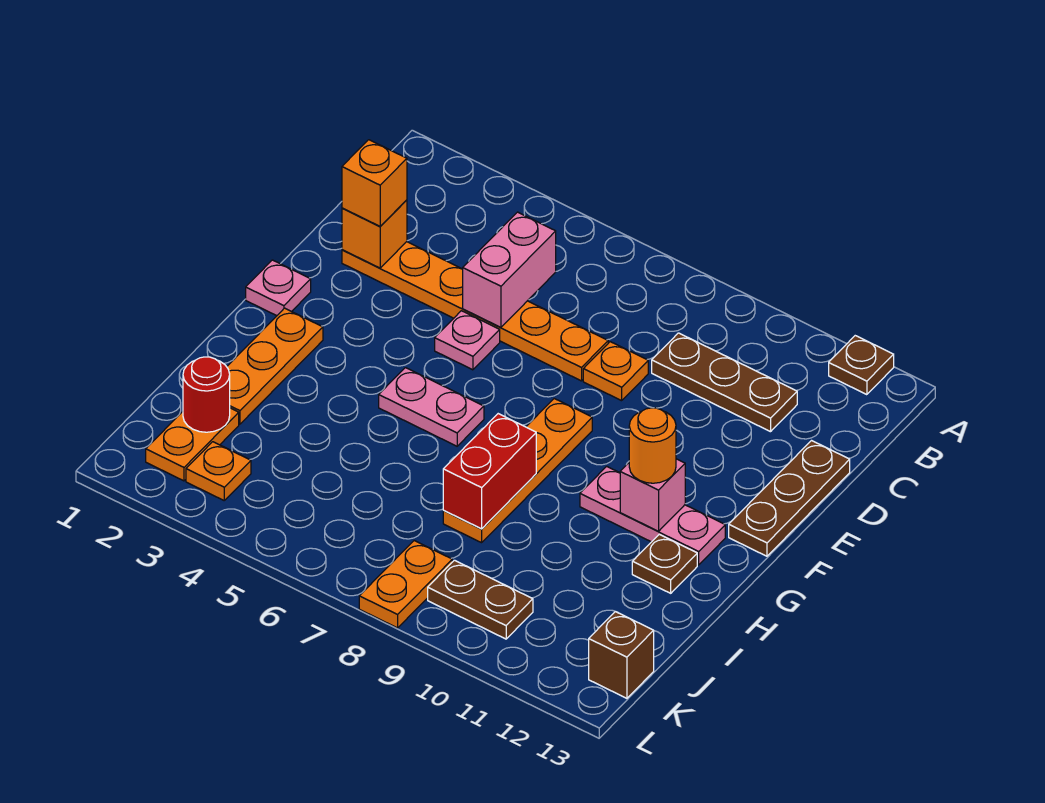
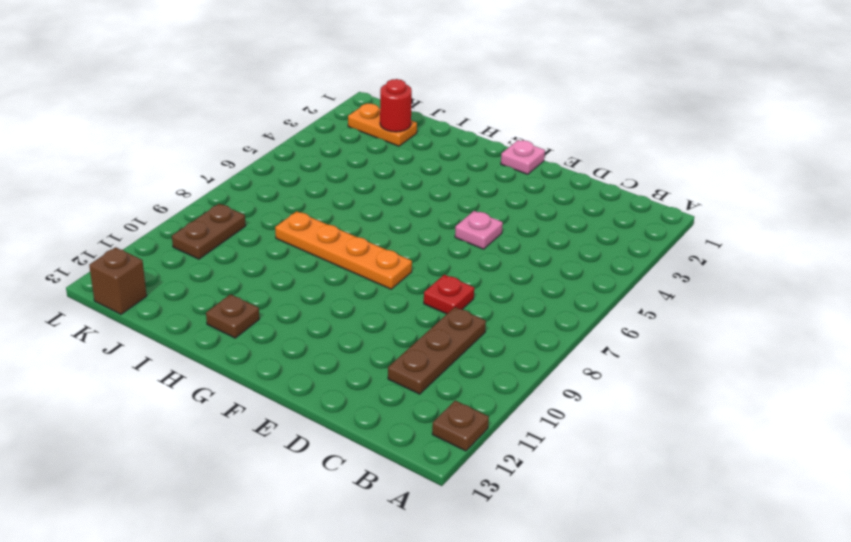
red 1x1 plate [424,275,474,314] -> orange 1x1 plate [583,342,648,401]
none -> orange 1x6 plate [342,242,608,381]
none -> brown 1x3 plate [729,441,850,556]
none -> orange 1x3 plate [227,308,323,424]

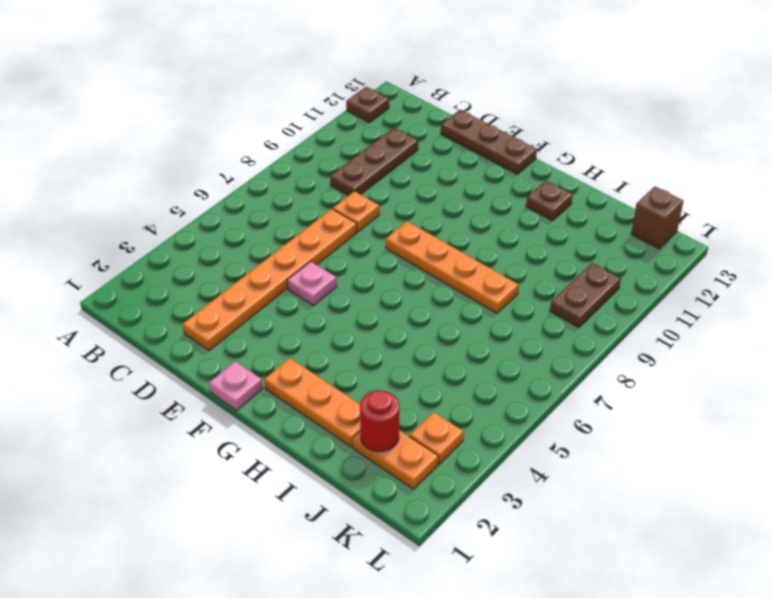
none -> pink 1x2 plate [379,368,484,446]
none -> pink 1x3 plate [580,466,725,565]
none -> orange 1x2 plate [359,541,452,628]

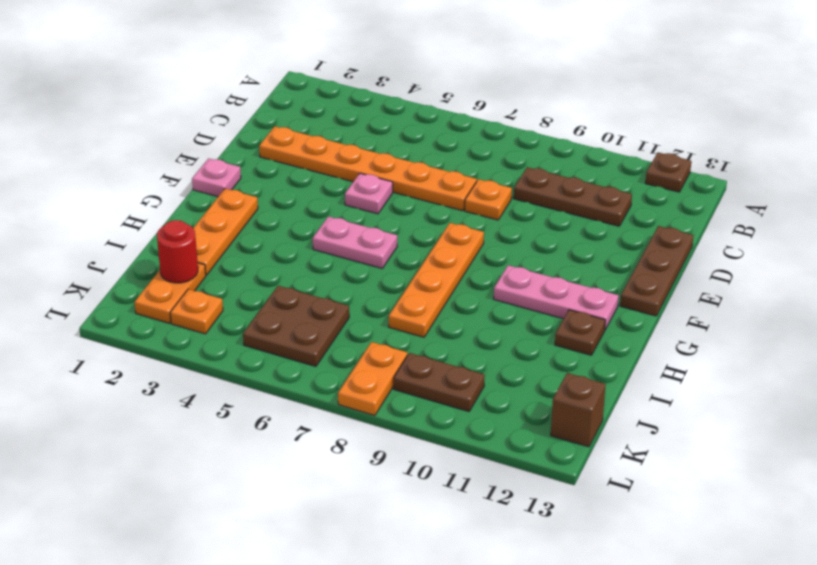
brown 2x2 plate [243,286,349,366] -> none
none -> pink 1x2 brick [463,212,556,328]
none -> orange 1x1 brick [342,200,407,268]
none -> pink 1x1 brick [620,459,685,531]

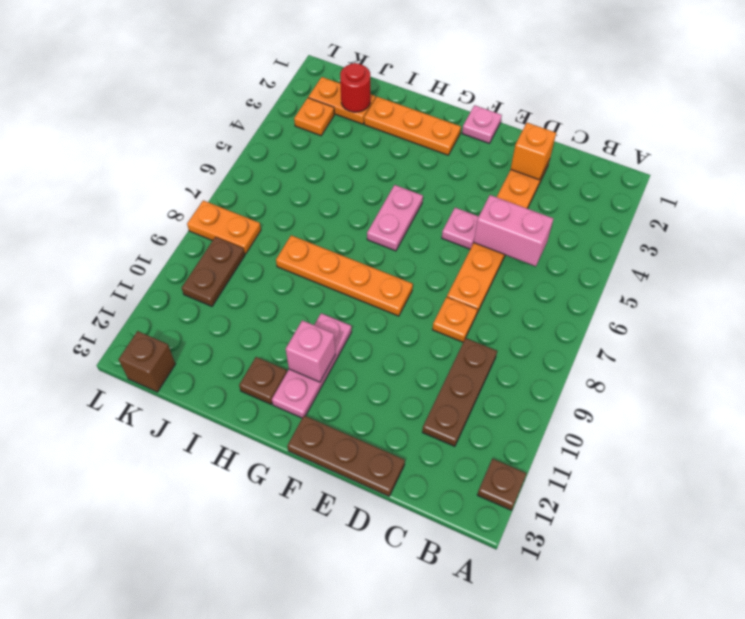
none -> red 1x2 brick [443,414,536,529]
none -> orange 1x1 brick [342,140,407,226]
none -> orange 1x1 round brick [629,408,676,483]

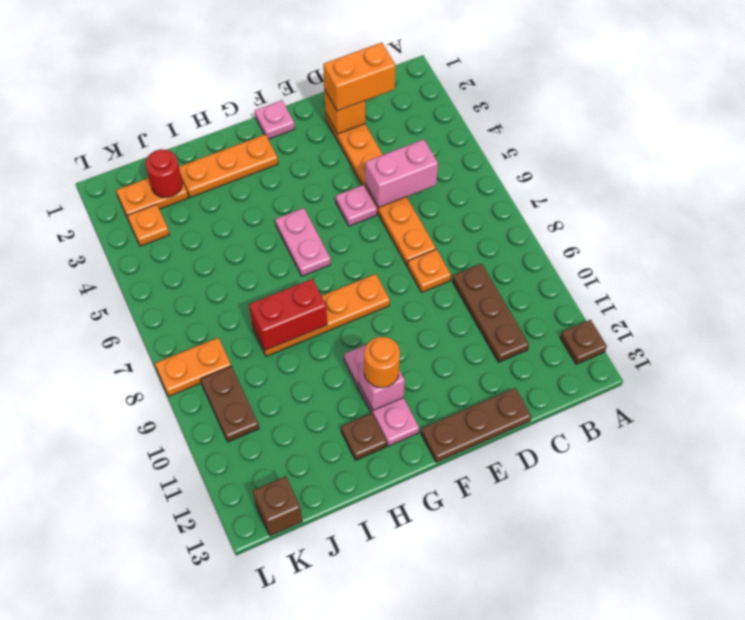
orange 1x2 brick [323,42,396,111] -> orange 1x1 brick [342,140,407,226]

